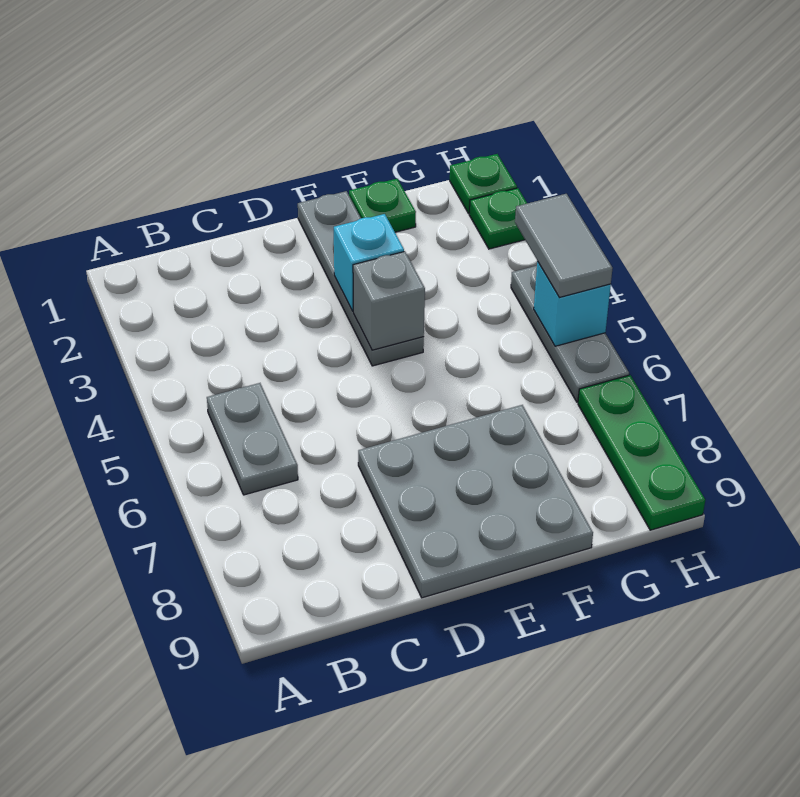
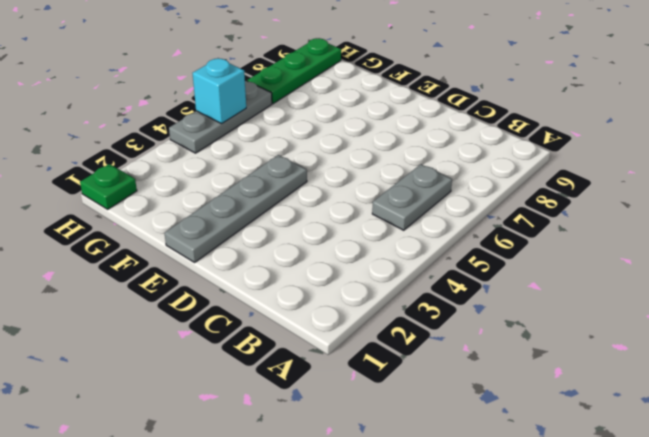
none -> grey 3x3 plate [358,405,593,598]
none -> green 1x1 plate [349,179,416,232]
none -> green 1x1 plate [469,188,527,249]

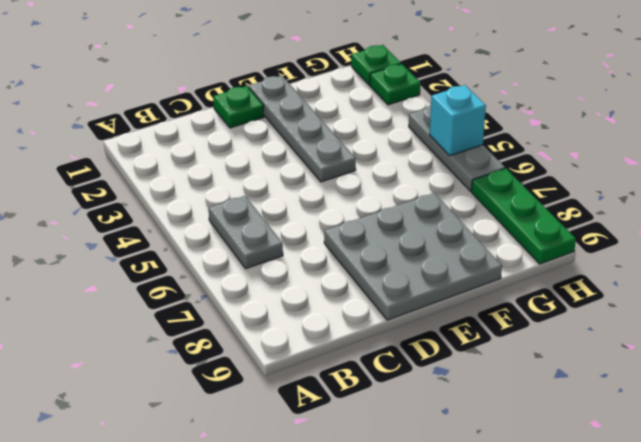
green 1x1 plate [213,86,264,128] -> green 1x1 plate moved to [349,179,416,232]
none -> cyan 1x1 brick [334,214,404,311]
none -> grey 1x1 brick [353,251,425,350]
none -> grey 1x2 tile [515,194,613,298]

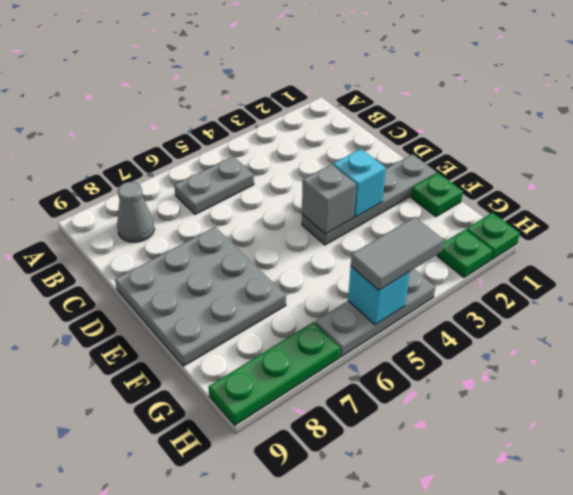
grey 1x1 cone [117,182,154,242] -> none

